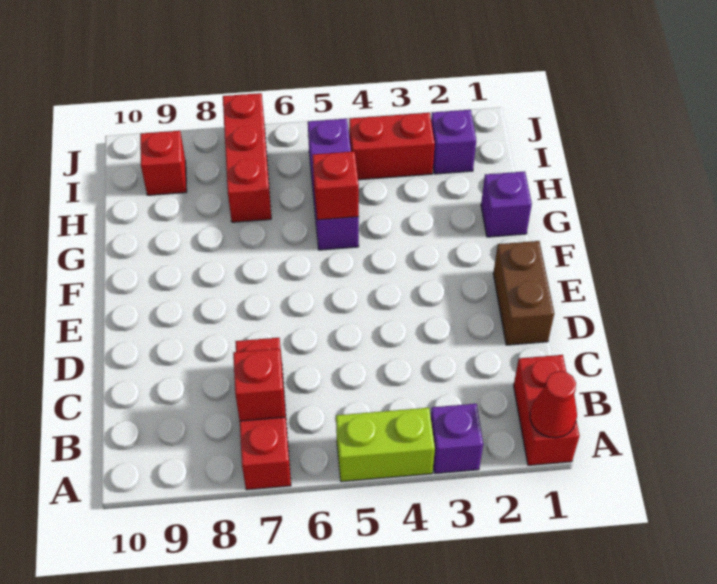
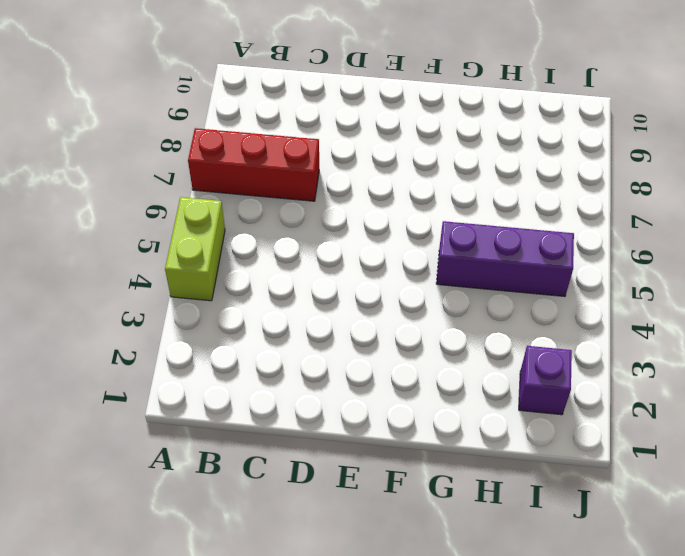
none -> red 1x2 brick [514,355,579,465]
none -> purple 1x1 brick [431,404,483,473]
none -> brown 1x2 brick [493,241,554,345]

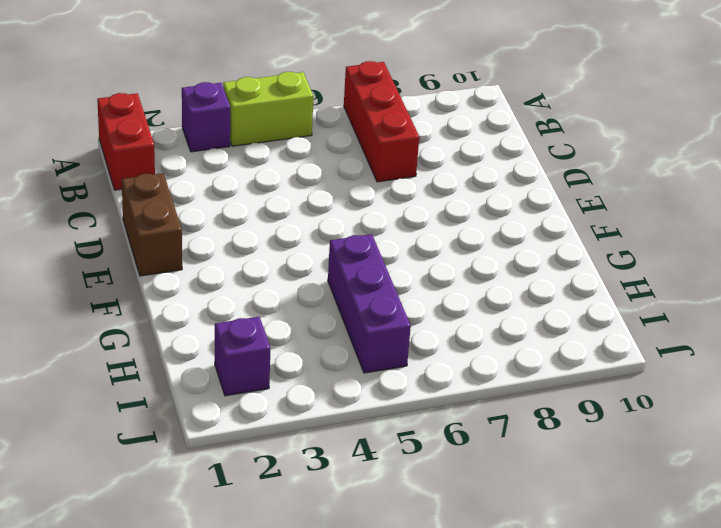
none -> purple 1x1 brick [481,172,532,237]
none -> red 1x3 brick [223,93,271,222]
none -> red 1x2 brick [349,113,435,180]

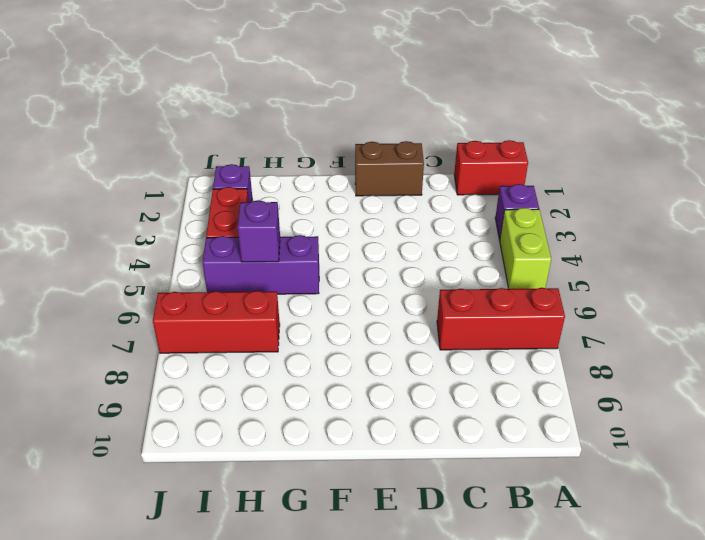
purple 1x1 brick [238,200,280,262] -> purple 1x1 brick moved to [481,172,532,237]
none -> red 1x1 brick [140,131,187,195]
none -> red 1x1 cone [530,371,577,438]
none -> red 1x1 brick [233,349,285,421]

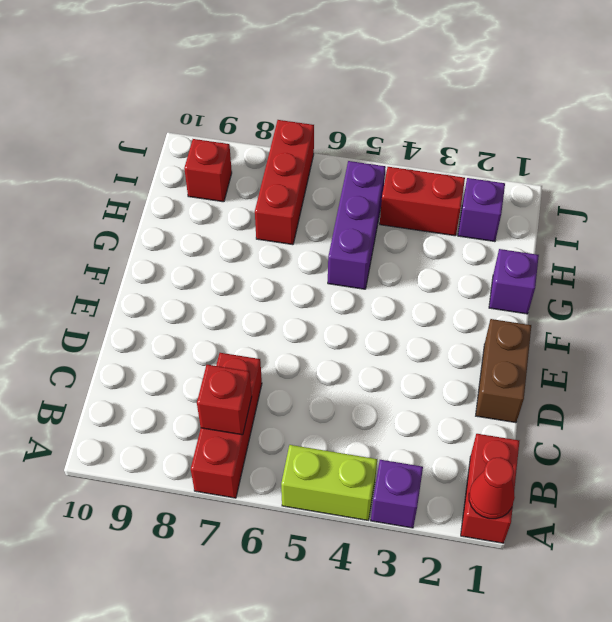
none -> red 1x1 brick [313,151,359,220]

